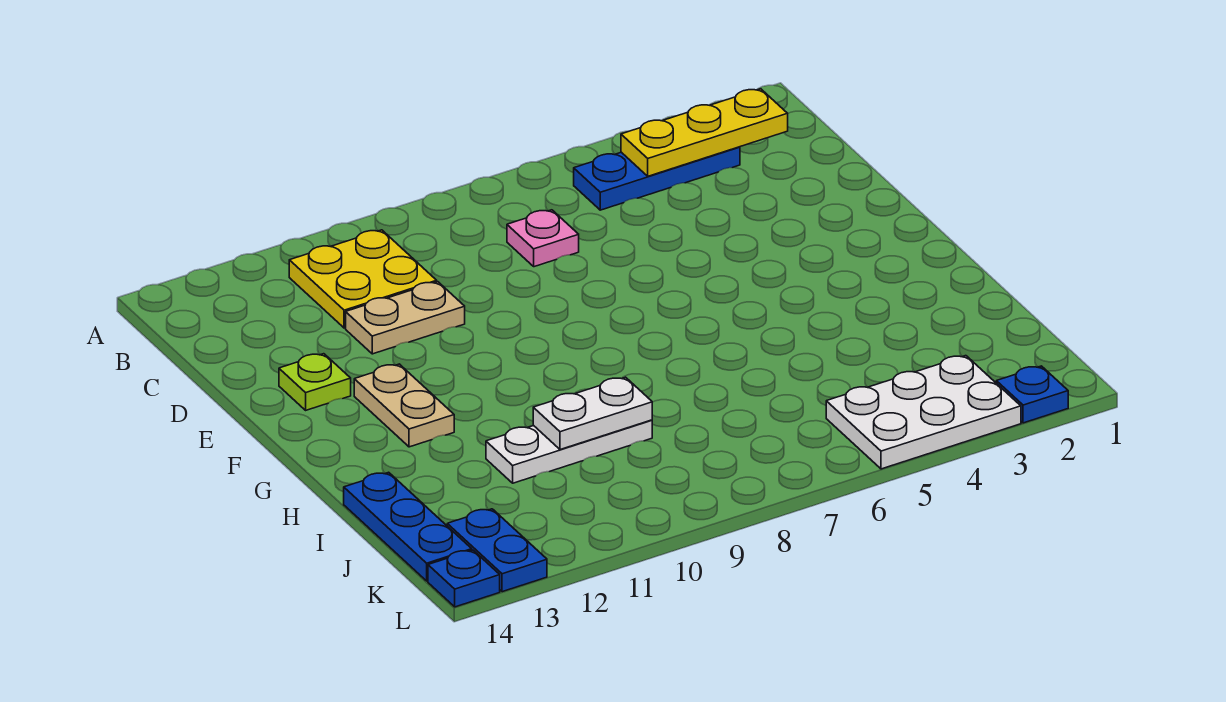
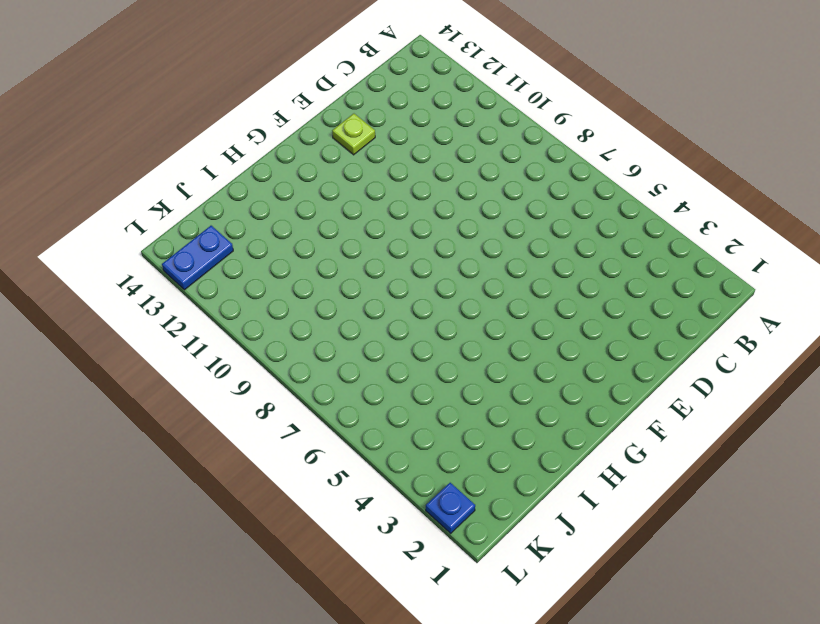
none -> blue 1x3 plate [574,147,740,210]
none -> yellow 2x2 plate [289,230,437,328]
none -> pink 1x1 plate [507,210,579,267]

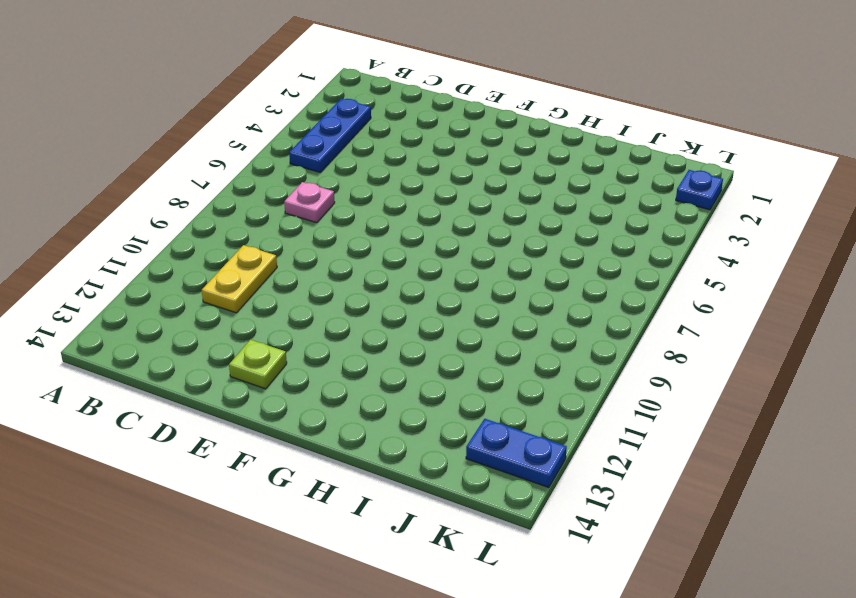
yellow 1x2 plate [202,245,277,313] -> yellow 2x2 plate [289,230,437,328]
none -> tan 1x2 plate [346,282,465,354]
none -> tan 1x2 plate [354,364,454,447]
none -> white 1x3 plate [486,420,652,483]

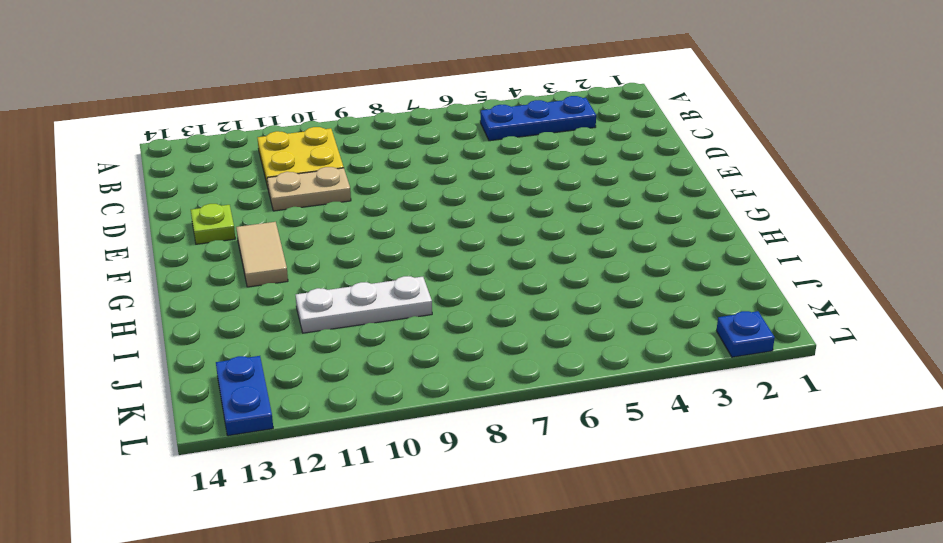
tan 1x2 tile [236,222,288,287] -> tan 1x2 plate [354,364,454,447]
none -> pink 1x1 plate [507,210,579,267]
none -> blue 1x3 plate [344,472,472,581]
none -> white 2x3 plate [826,356,1021,469]

